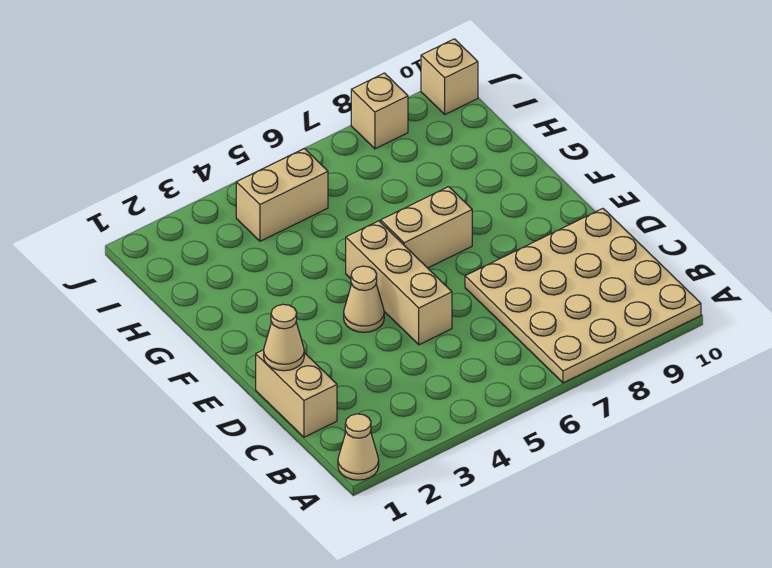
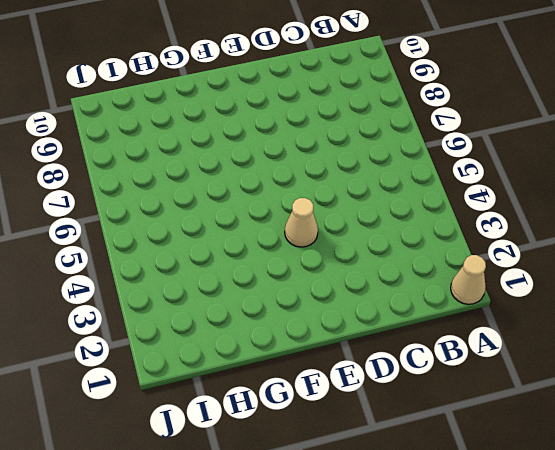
none -> tan 4x4 plate [465,209,701,383]
none -> tan 1x2 brick [256,350,337,437]

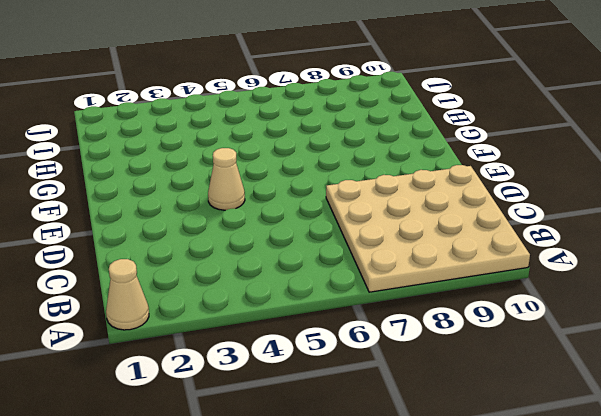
none -> tan 1x2 brick [256,350,337,437]
none -> tan 1x3 brick [346,221,452,345]

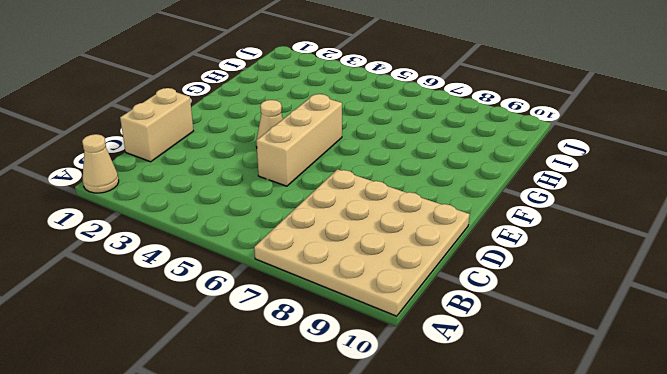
none -> tan 1x2 brick [381,187,472,268]
none -> tan 1x2 brick [236,148,328,241]

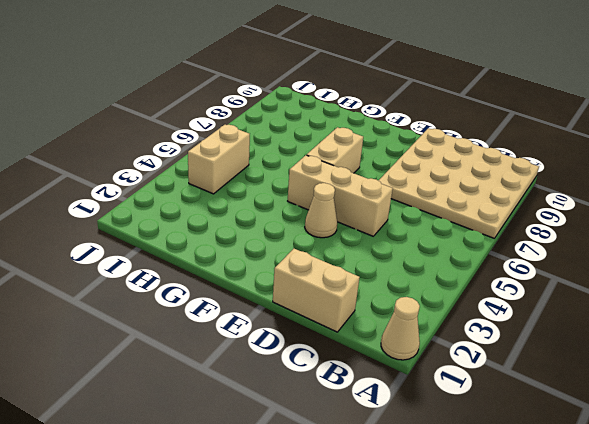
none -> tan 1x1 brick [351,73,408,149]
none -> tan 1x1 brick [421,39,478,114]

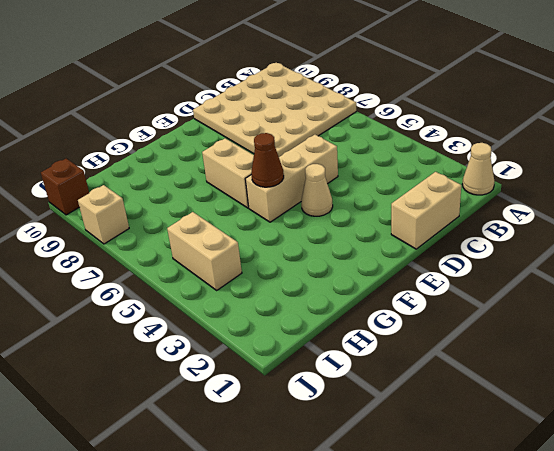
brown 1x1 cone [251,133,284,187] -> none
brown 1x1 brick [41,158,89,215] -> tan 1x1 brick [421,39,478,114]
none -> tan 1x1 cone [264,304,304,371]

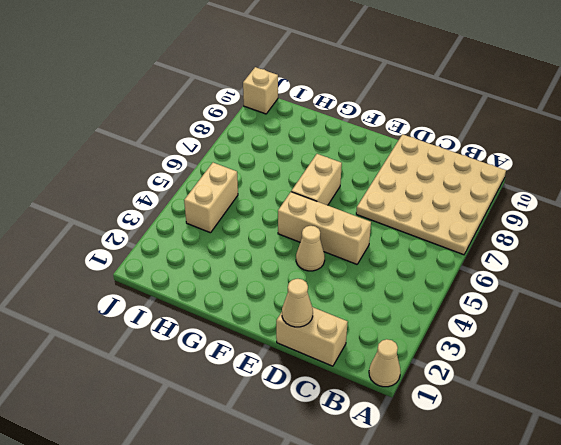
none -> tan 1x1 brick [351,73,408,149]

